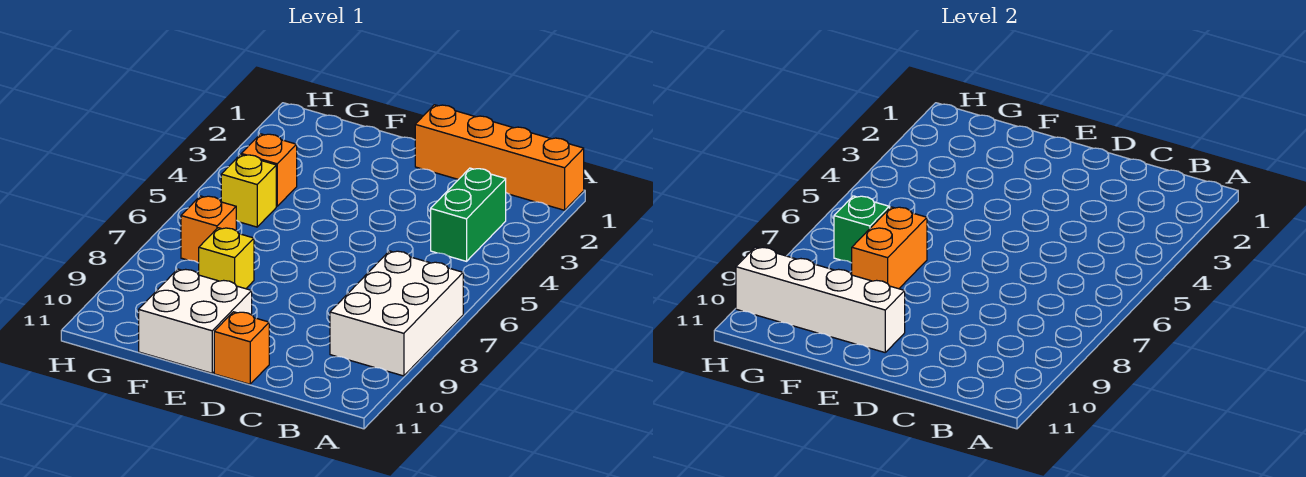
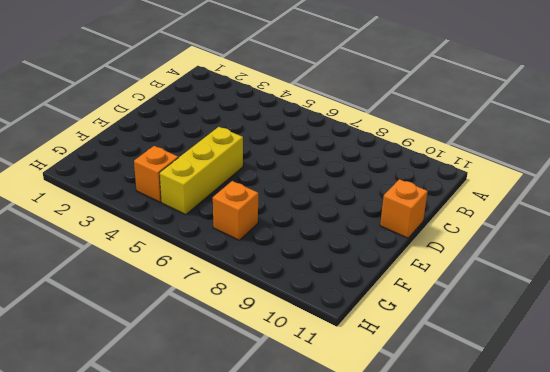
yellow 1x3 brick [160,127,243,215] -> yellow 1x1 brick [221,155,276,227]
none -> orange 1x4 brick [415,105,584,210]
none -> white 2x3 brick [330,251,463,376]
none -> green 1x2 brick [431,168,506,261]

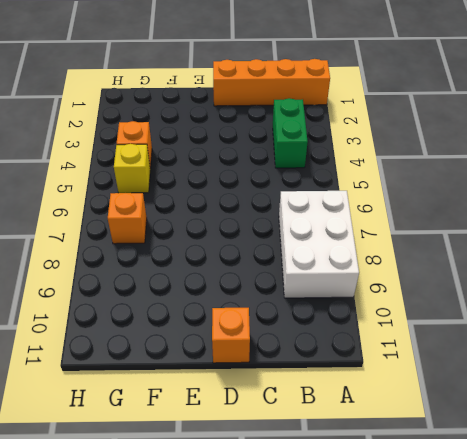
none -> white 2x2 brick [139,269,252,373]
none -> yellow 1x1 brick [199,228,254,289]
none -> white 1x4 brick [736,247,905,352]

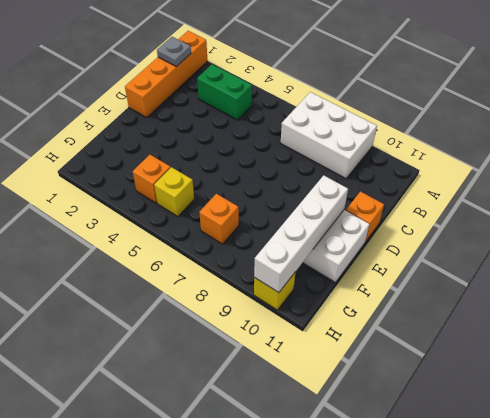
grey 1x1 plate [157,37,191,67] -> none
yellow 1x1 brick [254,273,295,310] -> yellow 1x1 brick moved to [199,228,254,289]
none -> orange 1x2 brick [852,207,927,289]
none -> green 1x1 brick [834,196,889,263]

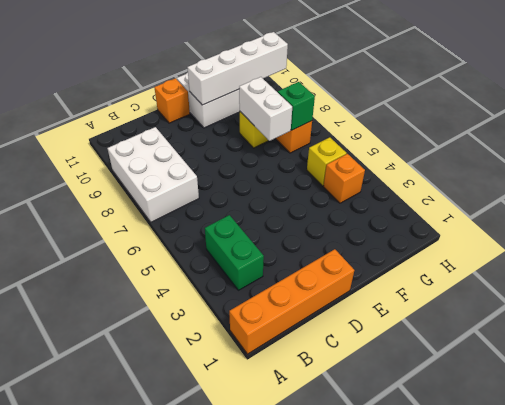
white 1x2 brick [239,77,292,141] -> orange 1x2 brick [852,207,927,289]

